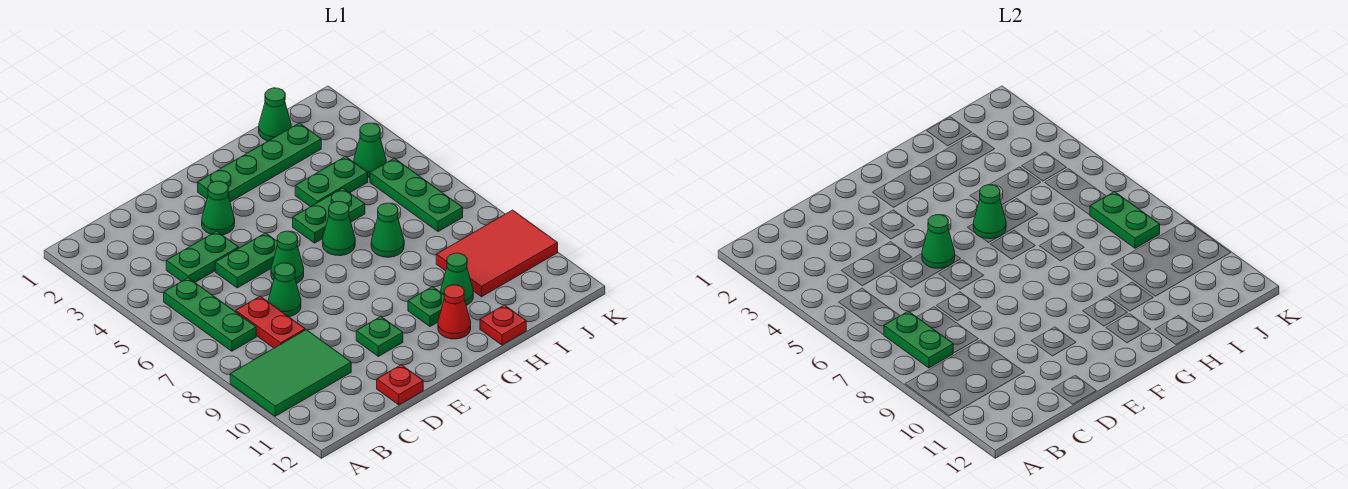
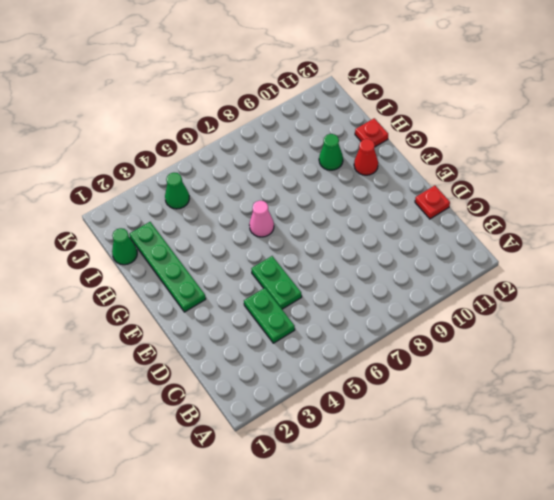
pink 1x1 cone [249,201,274,237] -> green 1x1 cone [323,201,355,256]
none -> green 2x3 tile [230,330,351,416]
none -> green 1x3 plate [164,278,256,351]
none -> red 1x2 plate [236,296,305,348]

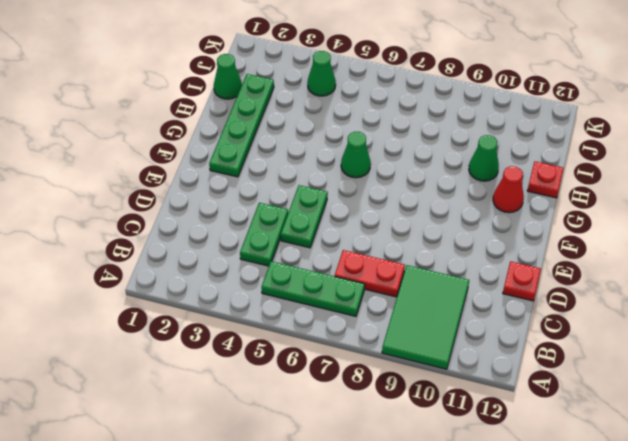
none -> green 1x1 cone [268,263,301,317]
none -> green 1x1 cone [202,181,235,235]
none -> green 1x1 cone [271,231,304,283]

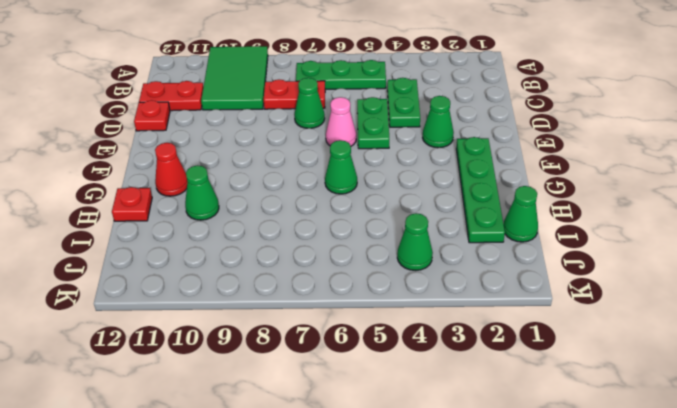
red 1x2 plate [139,81,203,111] -> none
pink 1x1 cone [326,97,356,146] -> green 1x1 cone [271,231,304,283]
none -> green 1x1 plate [356,316,403,356]
none -> green 1x2 plate [293,188,365,243]
none -> green 1x1 plate [408,287,444,326]

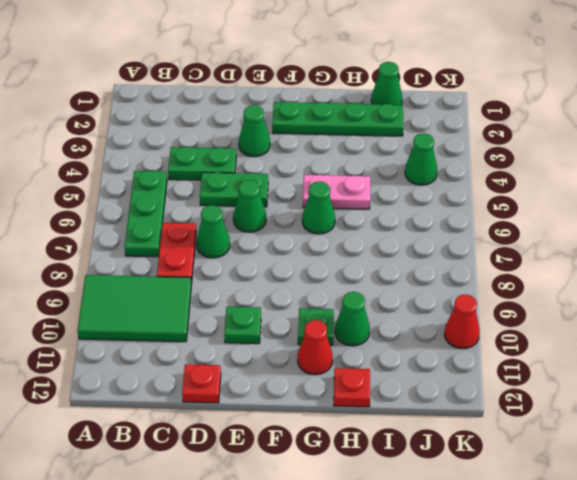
pink 1x2 plate [303,175,370,209] -> green 1x2 plate [293,188,365,243]
red 1x1 cone [444,294,480,349] -> red 2x3 tile [436,210,558,297]
none -> green 1x2 plate [295,156,368,207]
none -> green 1x1 cone [371,203,404,257]
none -> green 1x3 plate [370,158,463,232]

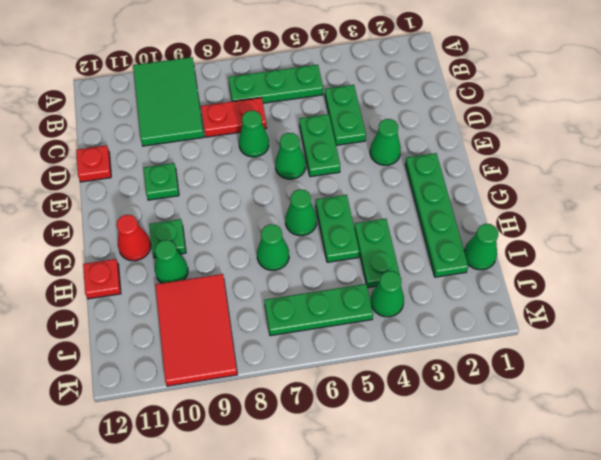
none -> green 1x2 plate [884,311,953,368]
none -> green 1x1 cone [922,215,955,268]
none -> green 1x1 cone [973,185,1006,239]

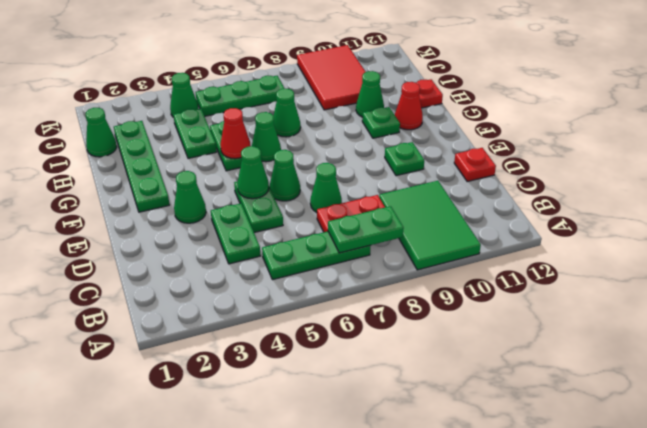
red 1x1 cone [220,108,251,159] -> green 1x1 cone [973,185,1006,239]
none -> green 1x2 plate [1090,192,1160,248]

